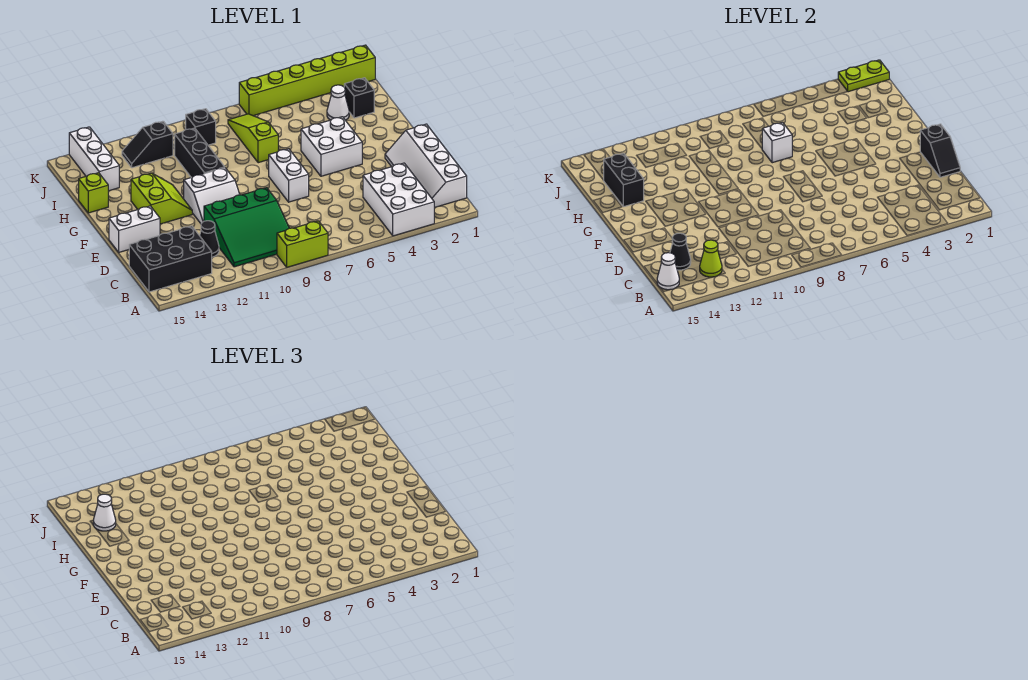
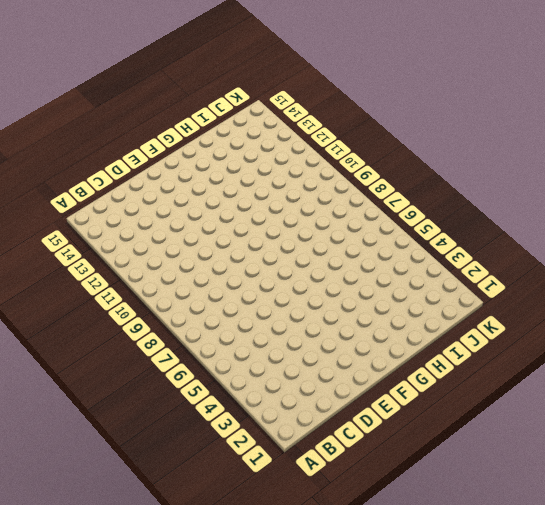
none -> white 2x3 brick [363,163,434,236]
none -> lime 1x2 brick [277,221,328,267]
none -> white 2x4 slope [385,124,467,208]

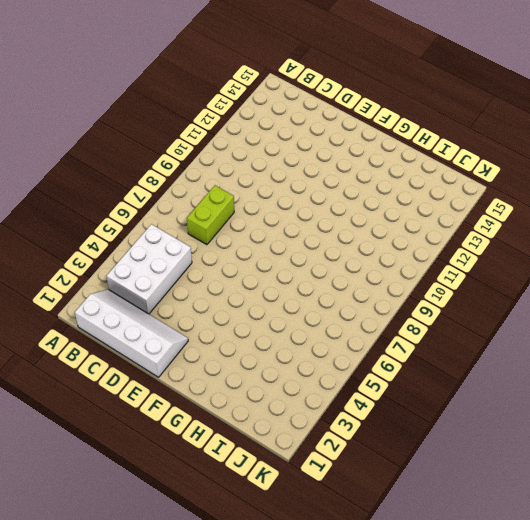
white 2x3 brick [107,224,192,314] -> white 2x3 brick turned to [363,163,434,236]
lime 1x2 brick [187,186,234,245] -> lime 1x2 brick moved to [277,221,328,267]
none -> green 3x3 slope [204,188,289,267]
none -> black 2x3 brick [129,226,212,292]
none -> black 1x1 cone [200,221,219,257]

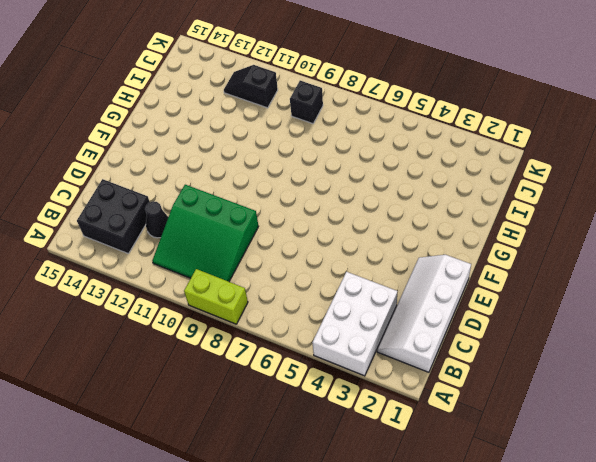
black 2x2 brick [77,179,150,253] -> black 2x3 brick [129,226,212,292]
none -> white 1x2 brick [269,149,309,202]
none -> white 2x2 slope [184,168,240,224]
none -> white 1x2 brick [109,206,160,252]

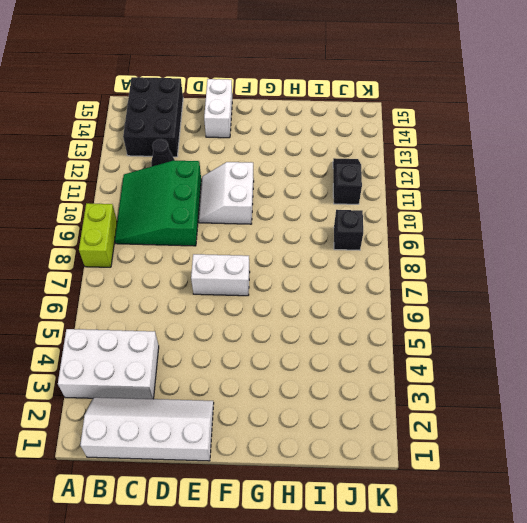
none -> white 2x2 brick [301,117,362,176]
none -> lime 2x2 slope [131,173,192,224]
none -> black 1x3 brick [175,128,225,178]

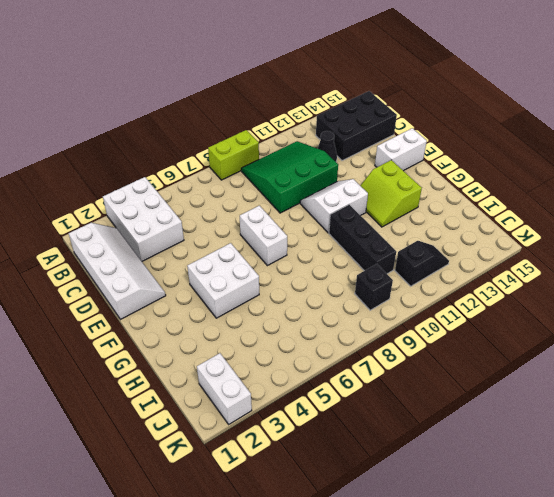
white 1x2 brick [197,353,252,424] -> lime 1x6 brick [239,45,375,116]
none -> lime 1x3 slope [228,114,278,163]
none -> lime 1x1 brick [79,173,108,213]
none -> black 1x1 brick [344,78,374,118]

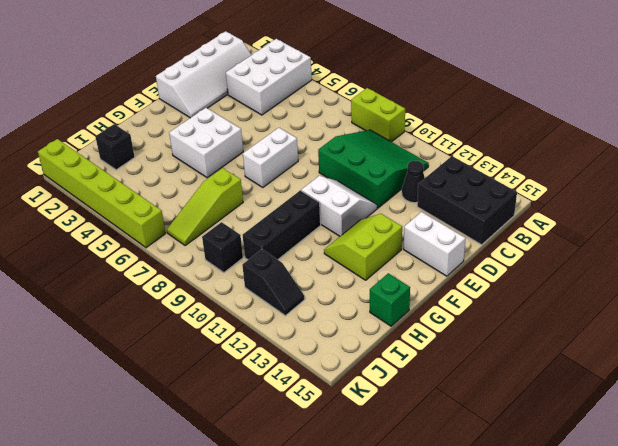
green 1x1 brick [370,273,410,326] -> lime 1x1 brick [79,173,108,213]
none -> white 1x1 cone [327,85,349,120]
none -> white 1x3 brick [69,127,119,191]
none -> lime 1x1 cone [700,240,722,277]

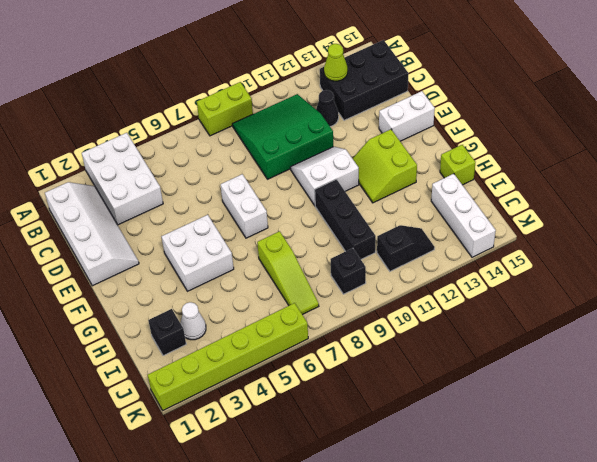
none -> white 1x1 cone [657,253,679,290]
none -> black 1x1 cone [670,233,691,270]
none -> black 1x2 slope [920,124,960,177]

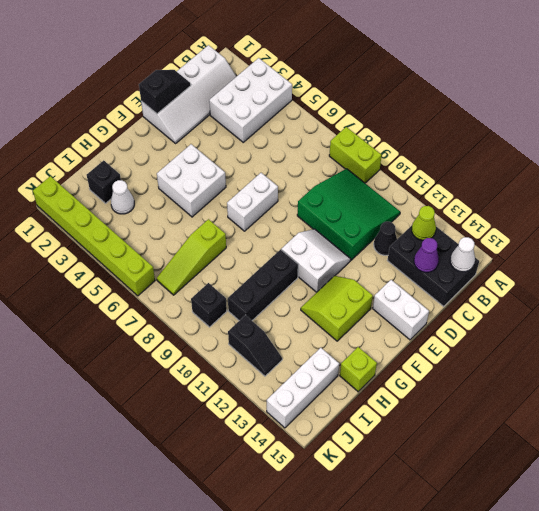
purple 1x1 cone [414,238,439,272] -> black 1x1 cone [670,233,691,270]
none -> white 1x1 brick [762,122,792,163]
none -> black 1x2 brick [604,153,644,207]
none -> lime 1x2 plate [838,60,889,92]

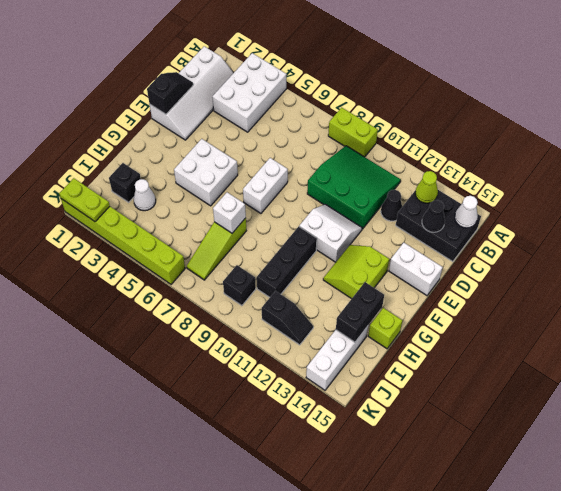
none -> white 1x1 cone [93,494,116,531]

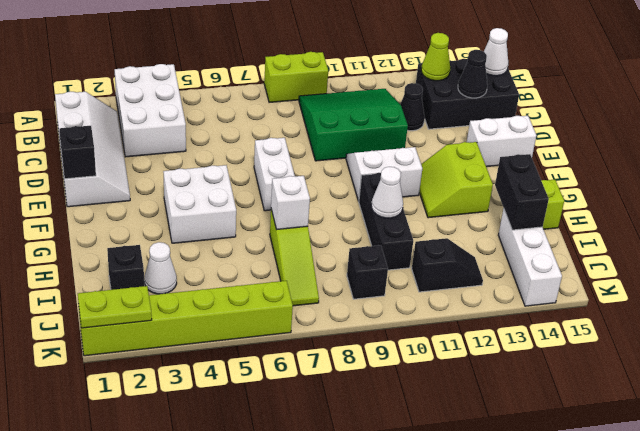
white 1x1 cone [371,167,403,218] -> white 1x1 cone moved to [93,494,116,531]

